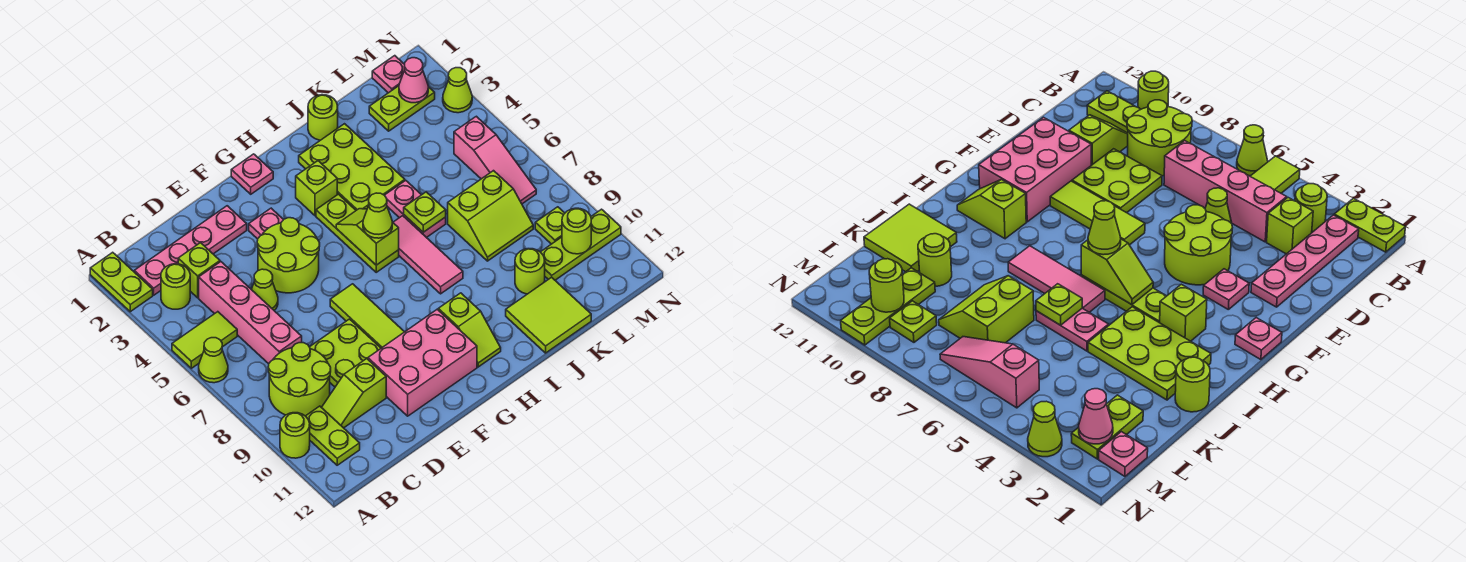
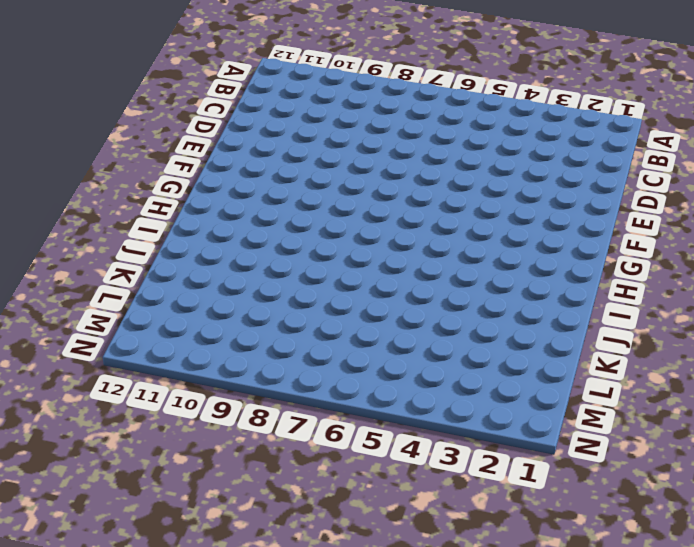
none -> lime 1x2 plate [90,252,153,312]
none -> lime 1x2 tile [172,312,237,368]
none -> lime 1x1 cone [199,338,228,383]
none -> lime 1x1 round brick [280,413,310,458]

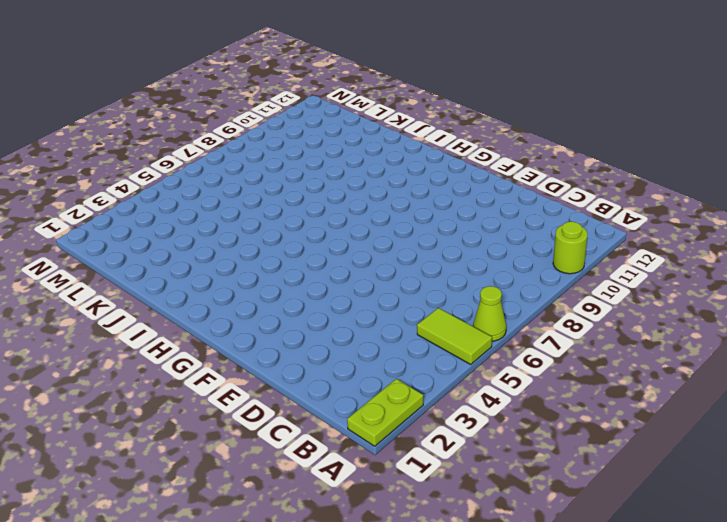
none -> pink 1x4 plate [134,206,247,295]
none -> lime 1x1 round brick [161,264,190,309]
none -> lime 2x2 round brick [268,343,331,416]
none -> lime 1x2 plate [306,406,360,465]

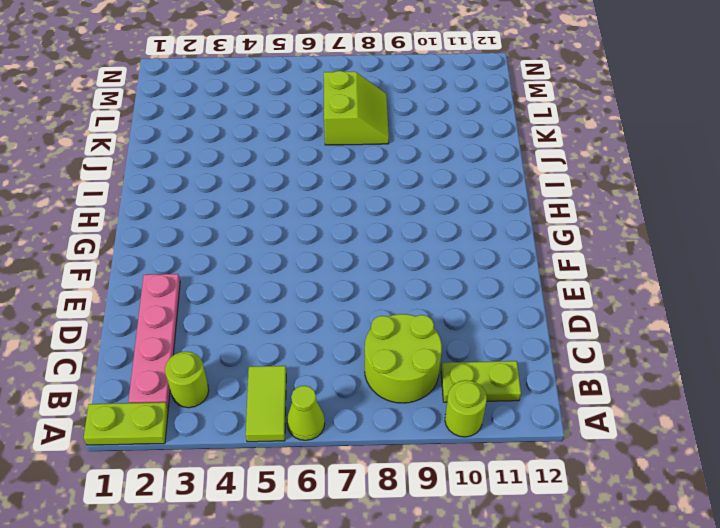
none -> lime 1x1 brick [178,243,220,298]
none -> pink 1x4 brick [199,262,302,364]
none -> lime 1x2 slope [321,359,386,428]
none -> lime 1x1 cone [251,269,278,310]

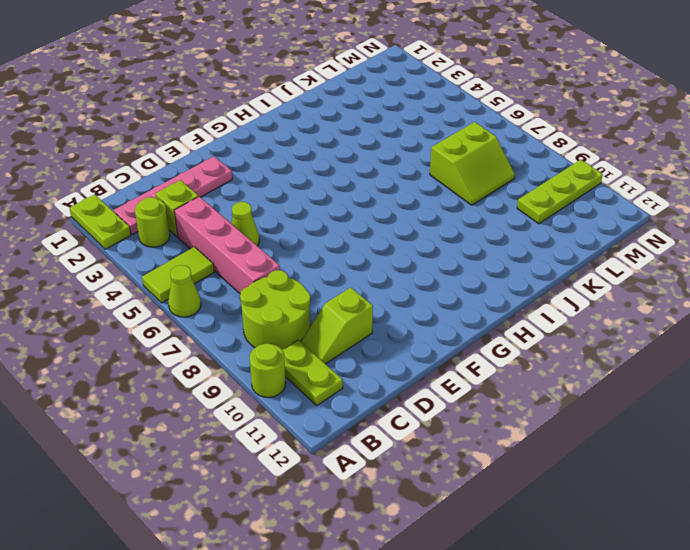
none -> lime 2x2 plate [310,319,381,387]
none -> lime 2x2 round brick [257,218,320,293]
none -> pink 2x3 brick [368,309,477,416]
none -> pink 1x1 plate [249,208,283,239]

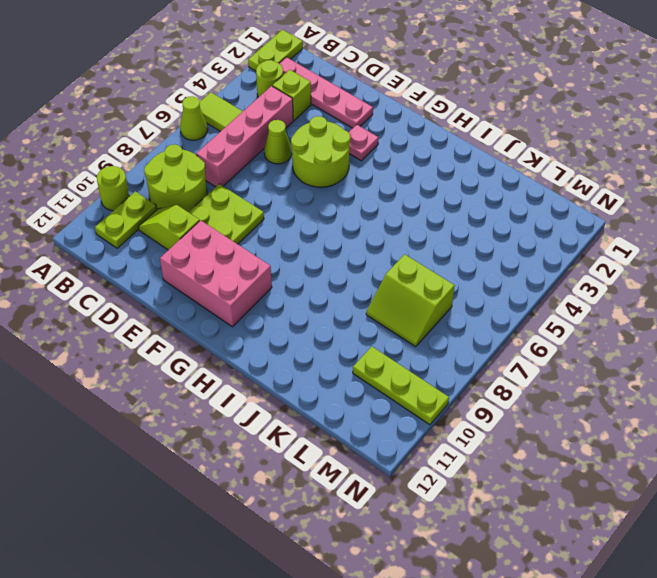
none -> lime 1x3 tile [330,284,404,348]
none -> pink 1x1 plate [231,154,273,194]
none -> lime 1x1 brick [296,161,337,216]
none -> lime 1x3 plate [316,194,399,272]

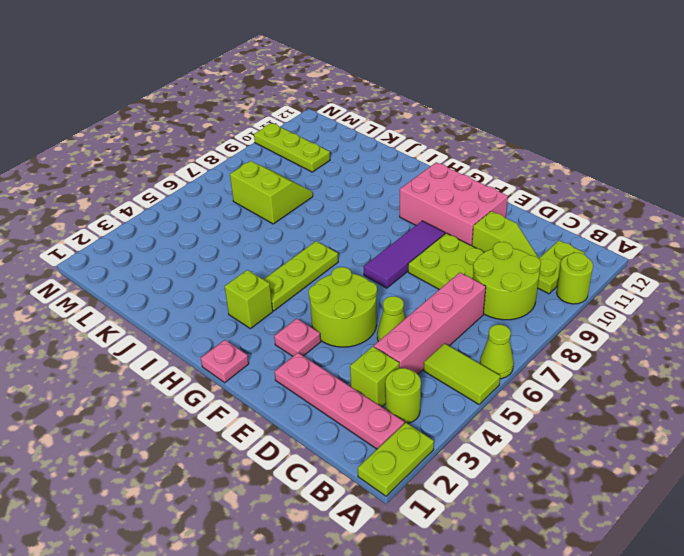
purple 1x3 tile [364,221,445,288] -> lime 1x3 tile [330,284,404,348]
none -> lime 1x2 slope [438,293,501,367]
none -> lime 2x3 plate [299,124,405,210]
none -> pink 1x3 tile [393,216,463,294]
none -> lime 1x1 round brick [308,95,338,140]

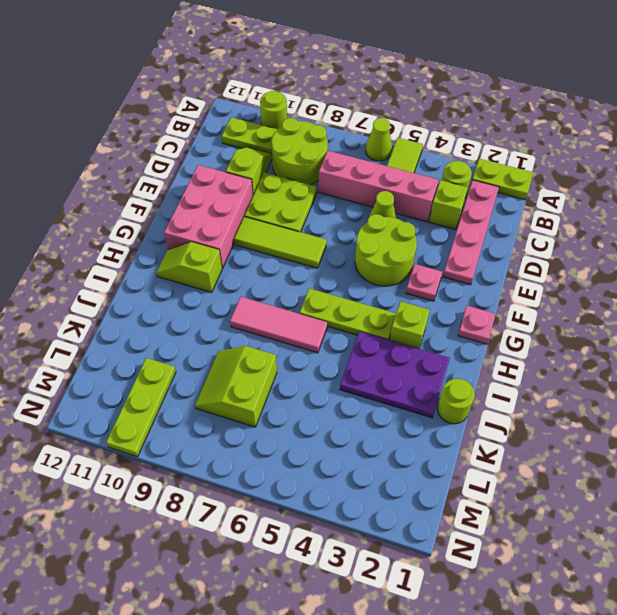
purple 2x3 plate [340,331,450,418] -> lime 2x3 plate [299,124,405,210]
none -> pink 1x2 plate [385,180,446,238]
none -> lime 2x2 tile [506,277,591,353]
none -> lime 1x1 round brick [515,249,545,294]
none -> lime 1x2 plate [369,86,435,131]

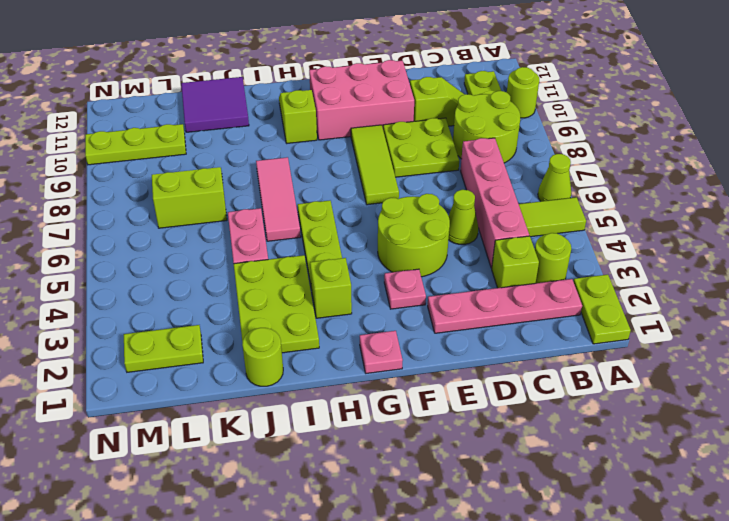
purple 2x2 tile [181,77,249,132] -> lime 2x2 tile [506,277,591,353]
none -> lime 1x1 round brick [515,249,545,294]
none -> pink 1x1 plate [372,56,405,93]
none -> pink 1x3 slope [454,116,536,204]
none -> lime 1x1 plate [535,207,565,244]

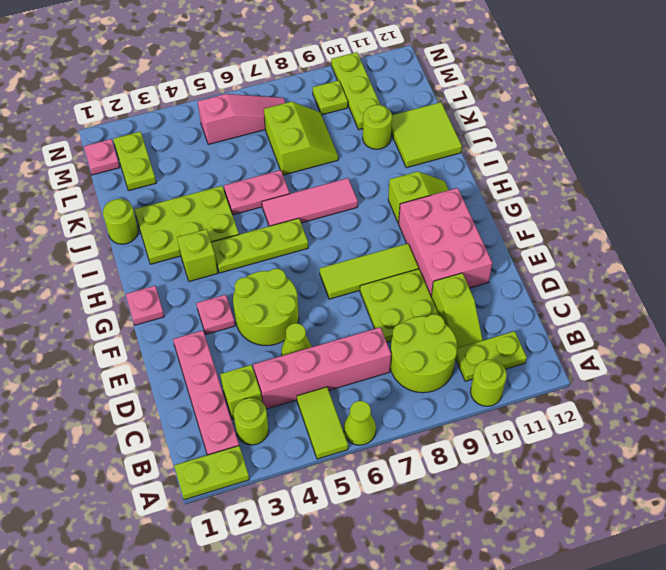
none -> lime 1x1 cone [443,68,472,113]
none -> lime 1x2 slope [336,209,399,265]
none -> lime 1x1 plate [404,192,446,232]
none -> pink 1x1 cone [399,58,428,103]

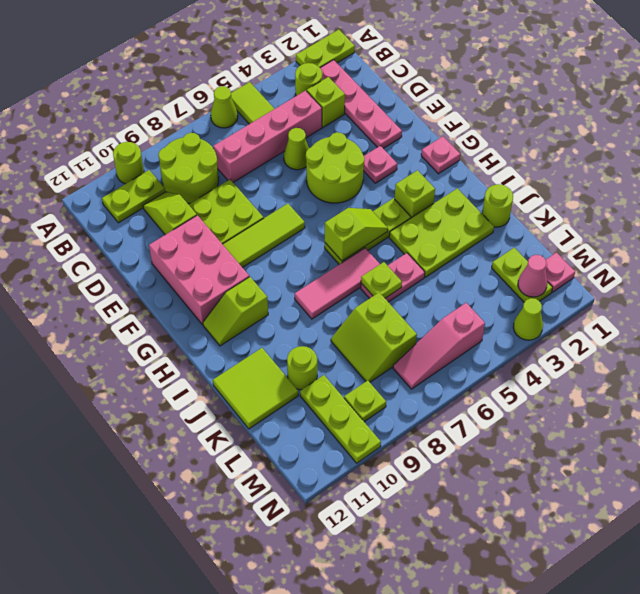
none -> lime 1x1 round brick [562,208,591,254]
none -> lime 1x1 cone [363,193,392,238]

